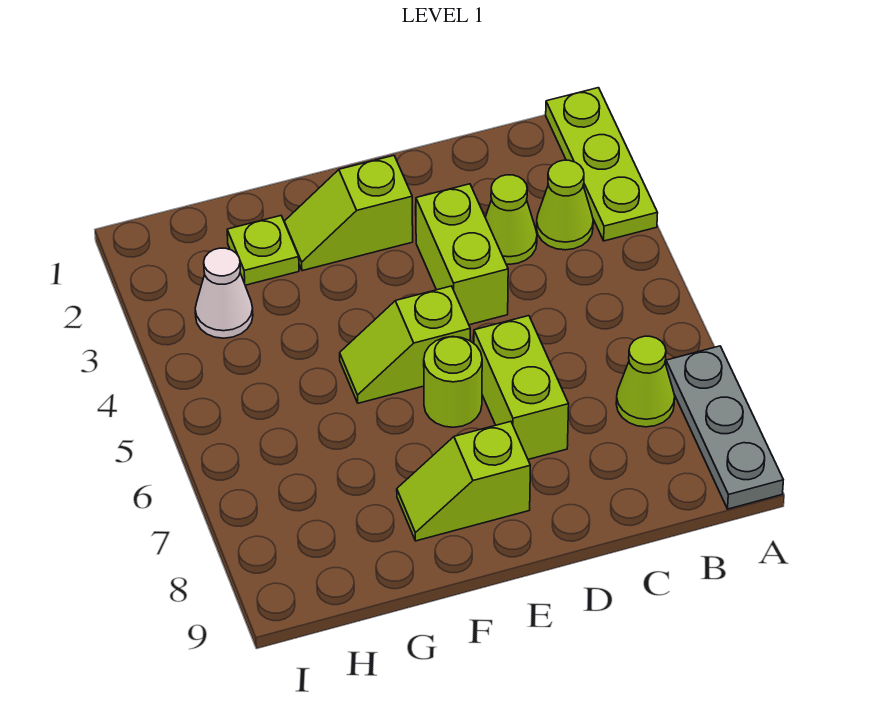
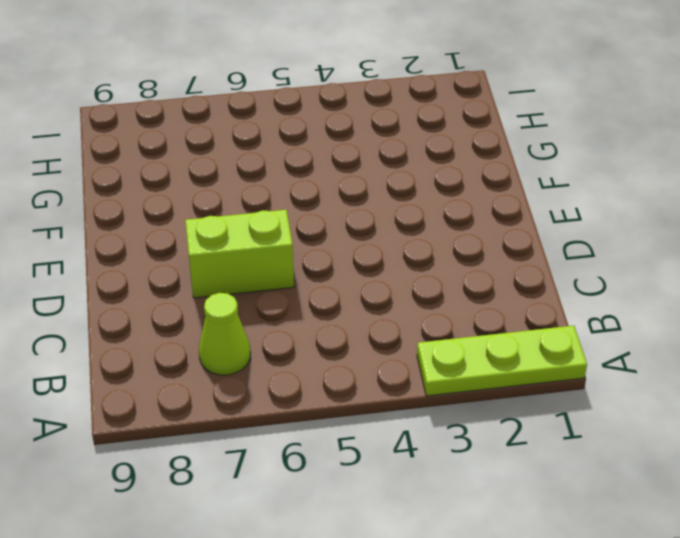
none -> grey 1x3 plate [666,346,783,509]
none -> lime 1x1 cone [536,160,593,250]
none -> lime 1x1 cone [485,175,537,264]

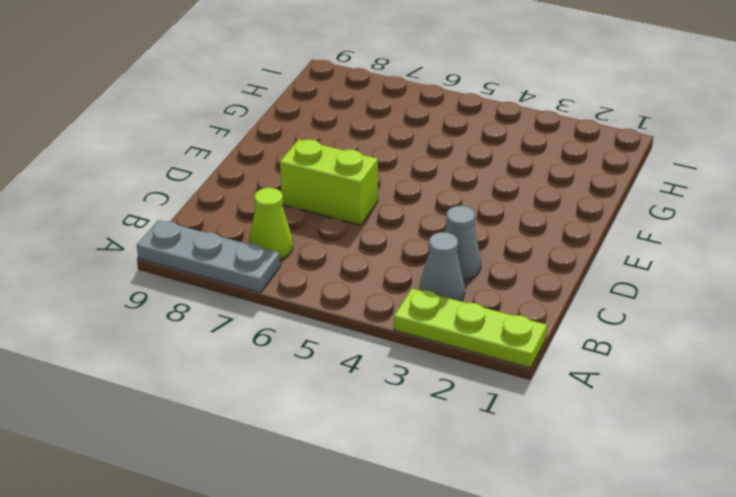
grey 1x1 cone [419,232,465,301] -> lime 1x1 cone [536,160,593,250]
grey 1x1 cone [445,206,481,280] -> lime 1x1 cone [485,175,537,264]
none -> lime 1x2 brick [416,184,508,325]
none -> lime 1x2 slope [284,156,413,271]
none -> lime 1x2 slope [340,286,470,403]

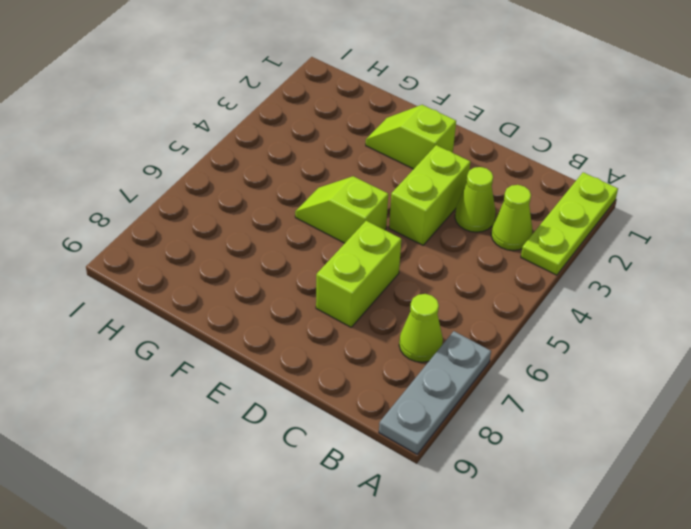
none -> lime 1x1 round brick [424,337,482,427]
none -> lime 1x2 slope [397,422,530,541]
none -> lime 1x1 plate [227,216,299,285]

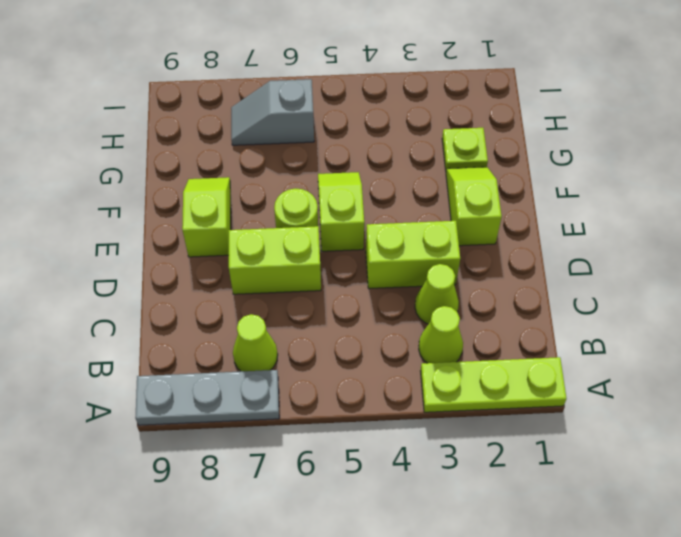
grey 1x2 slope [231,79,314,145] -> none
none -> white 1x1 cone [195,248,253,338]

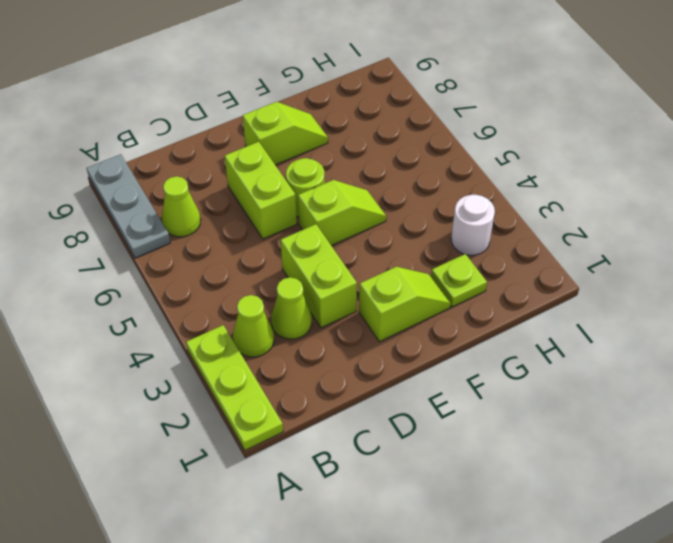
white 1x1 round brick [451,195,495,255] -> white 1x1 cone [195,248,253,338]

